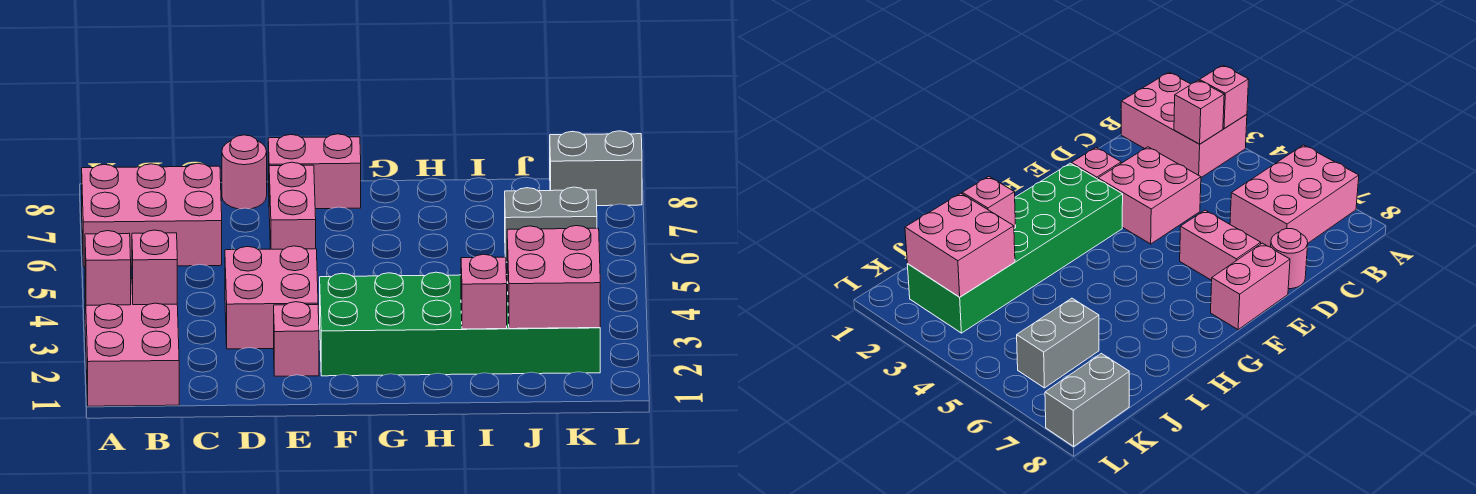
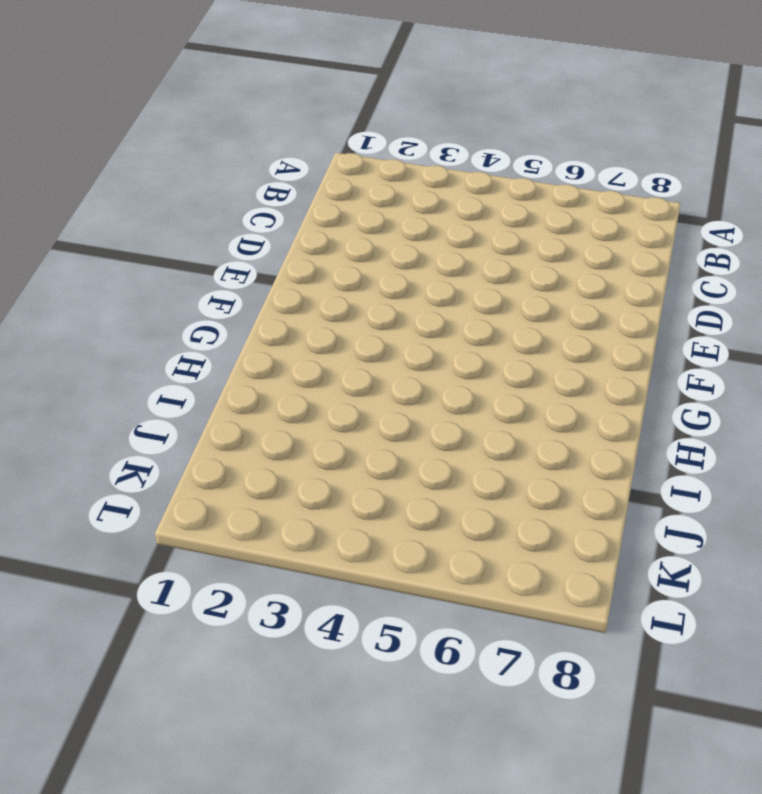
none -> pink 2x3 brick [85,279,179,406]
none -> pink 2x3 brick [82,163,222,267]
none -> pink 2x2 brick [225,246,318,349]

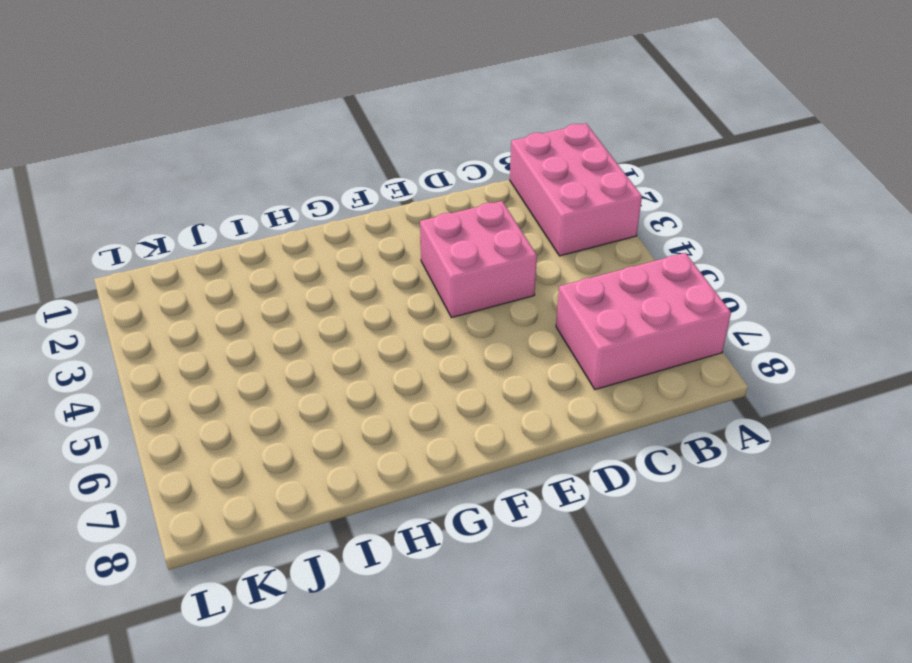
none -> pink 1x1 round brick [222,135,267,209]
none -> pink 1x1 brick [274,302,319,376]
none -> pink 1x2 brick [269,162,316,249]

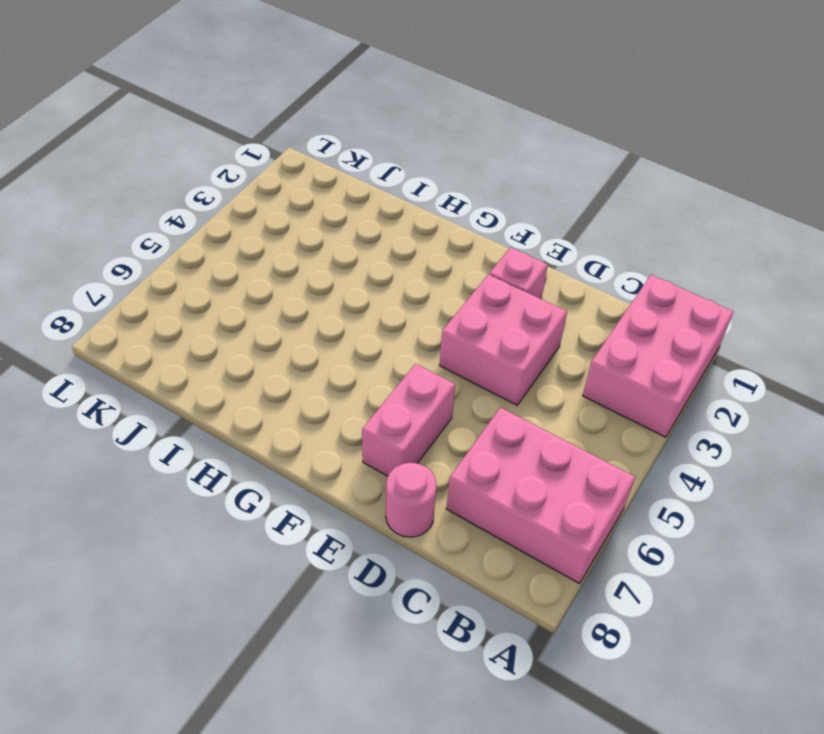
none -> pink 1x2 brick [268,134,361,209]
none -> green 2x6 brick [320,272,600,376]
none -> grey 1x2 brick [505,187,597,262]

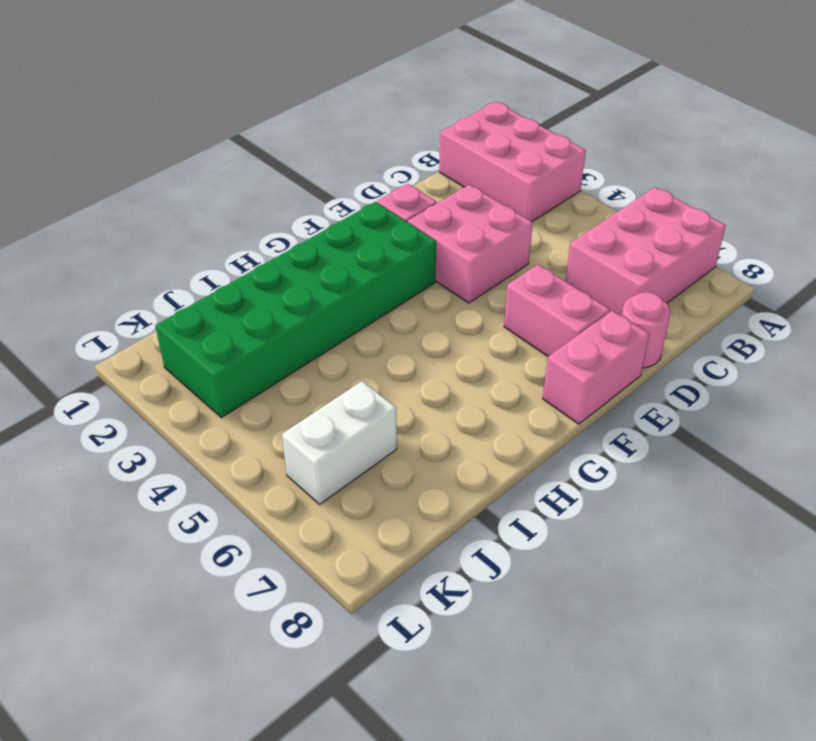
white 1x2 brick [282,381,397,504] -> grey 1x2 brick [505,187,597,262]
none -> grey 1x2 brick [550,131,642,206]
none -> pink 1x1 brick [85,231,131,305]
none -> pink 1x1 brick [132,230,177,305]

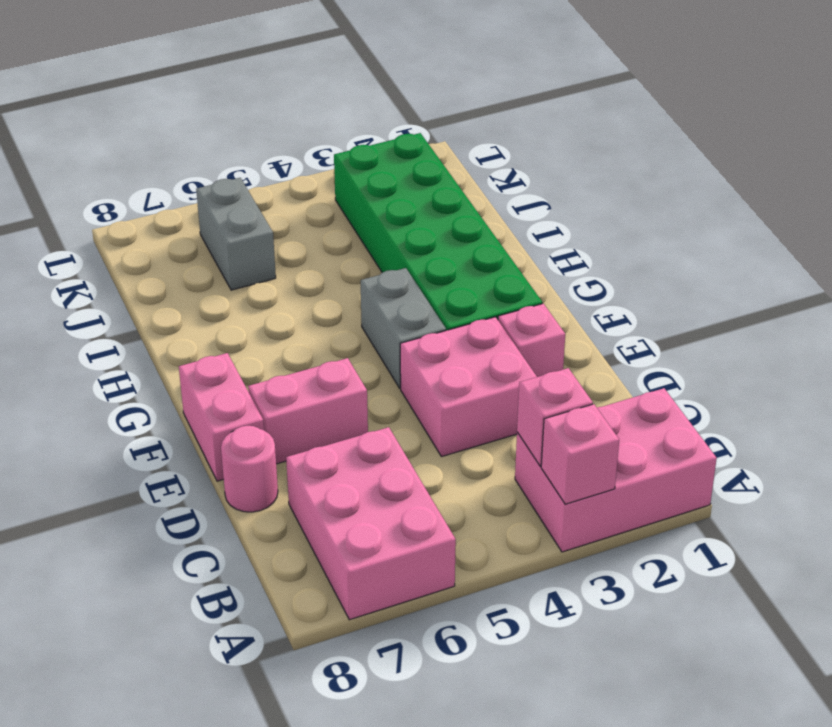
grey 1x2 brick [361,268,446,388] -> grey 1x2 brick moved to [550,131,642,206]
none -> pink 1x1 brick [461,254,507,329]
none -> pink 2x2 brick [507,226,600,329]

